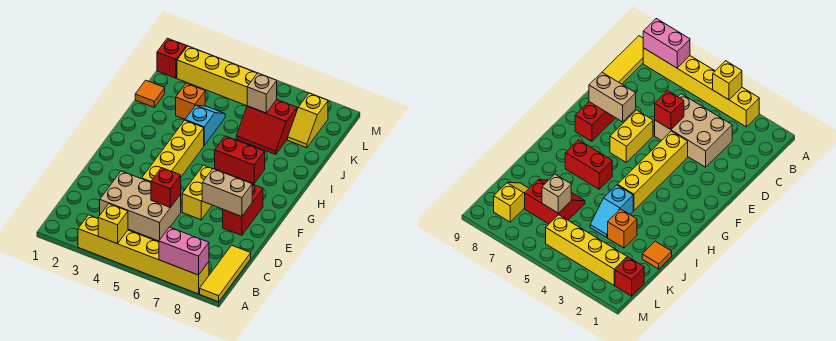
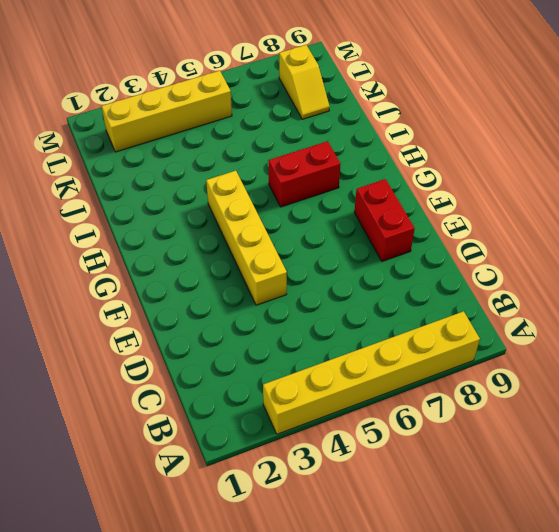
none -> yellow 1x3 tile [200,245,251,302]
none -> tan 2x3 brick [100,171,181,241]
none -> yellow 1x2 brick [182,165,212,220]

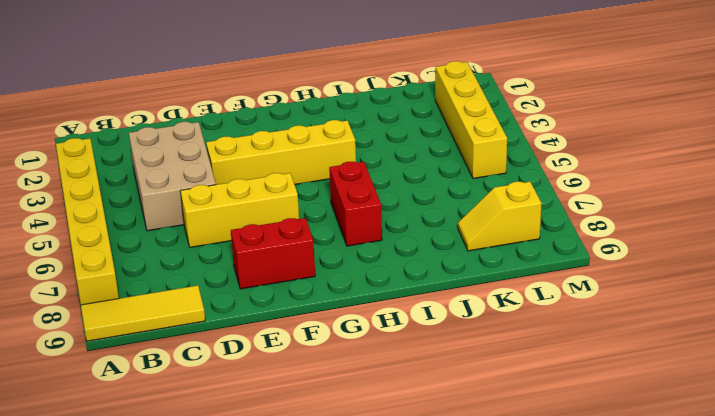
yellow 1x3 brick [180,173,299,247] -> yellow 1x2 brick [182,165,212,220]
none -> cyan 1x2 slope [185,105,225,145]
none -> orange 1x1 tile [135,80,165,107]
none -> orange 1x1 brick [176,83,205,119]

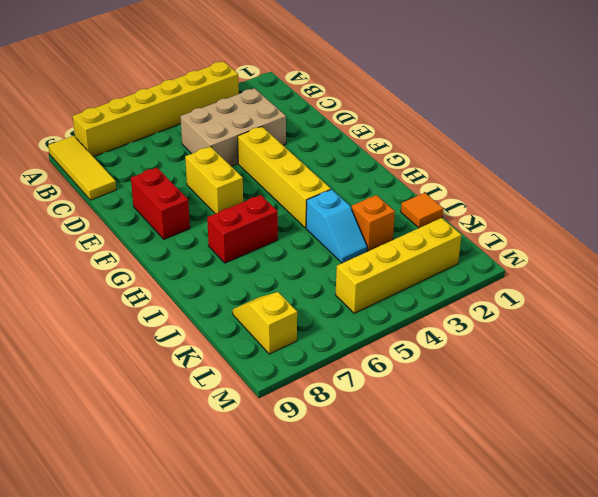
none -> red 2x2 slope [236,100,297,155]
none -> red 1x1 brick [157,38,186,78]
none -> yellow 1x1 brick [98,204,128,244]

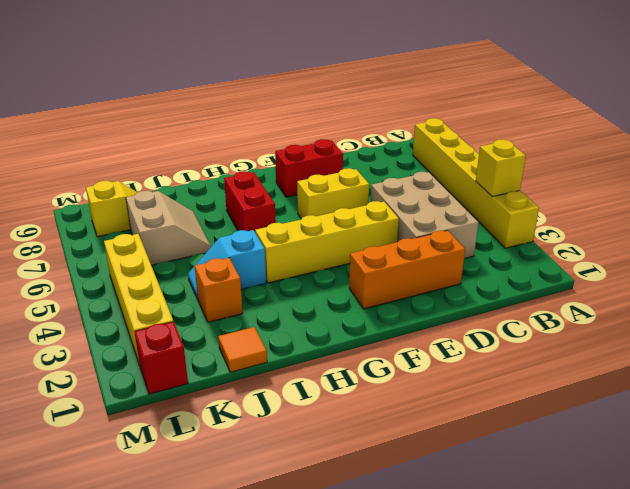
orange 1x3 brick [349,230,465,309] -> none
tan 2x2 slope [126,191,211,265] -> red 2x2 slope [236,100,297,155]
none -> yellow 1x3 tile [200,245,251,302]
none -> pink 1x2 brick [159,227,209,275]
none -> red 1x1 brick [151,168,181,207]

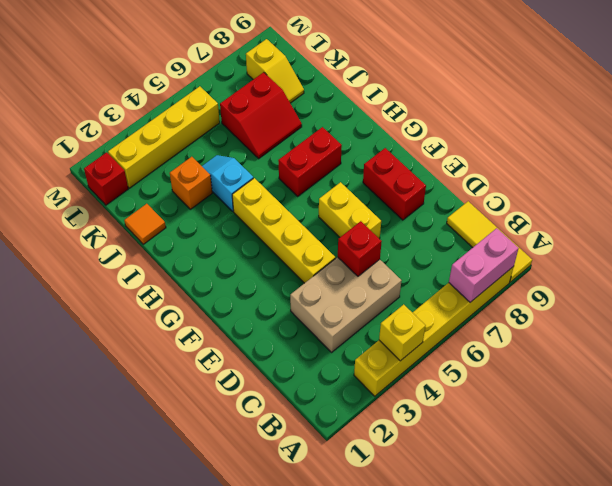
none -> tan 1x2 brick [202,169,252,217]
none -> tan 1x1 brick [247,73,277,113]

